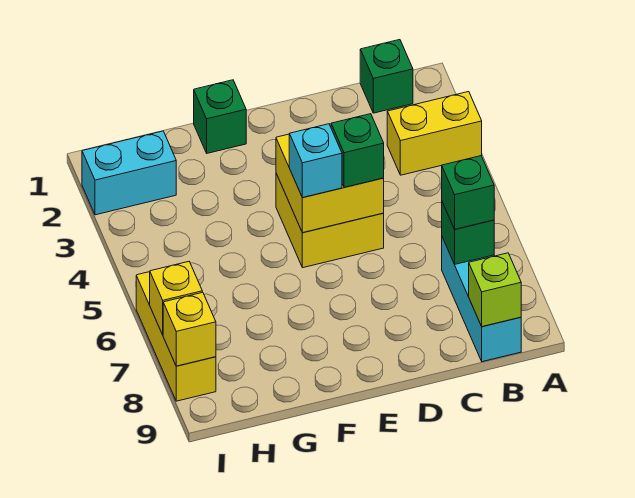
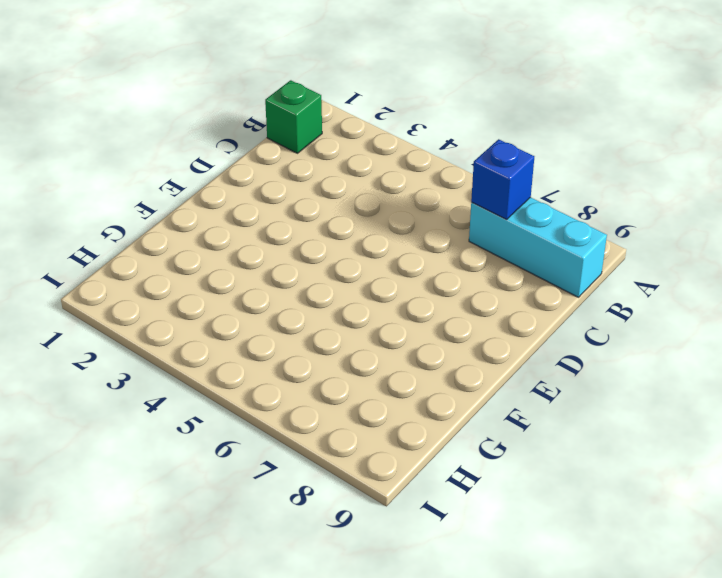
blue 1x1 brick [471,139,534,219] -> green 1x1 brick [442,202,494,264]
none -> yellow 1x2 brick [387,92,482,175]
none -> yellow 2x2 brick [276,174,384,268]
none -> green 1x1 brick [194,80,246,153]

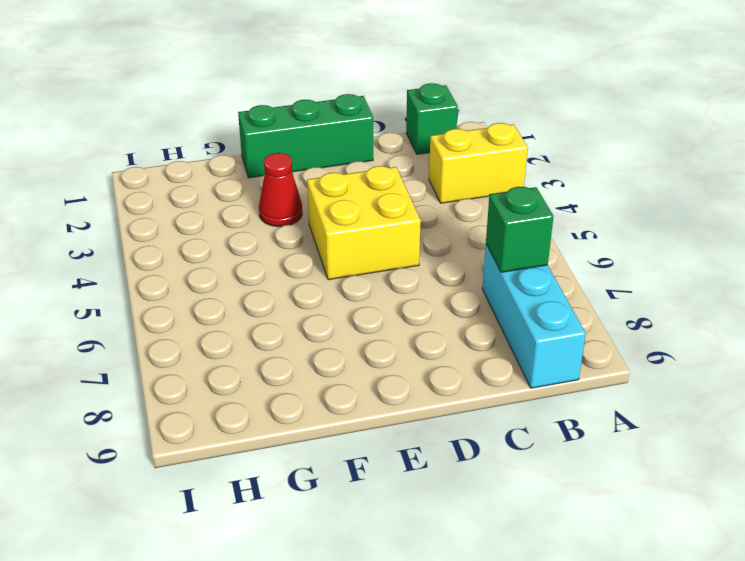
green 1x3 brick [238,94,373,178] -> green 1x1 brick [194,80,246,153]
red 1x1 cone [259,153,302,227] -> none
none -> cyan 1x2 brick [82,131,176,215]
none -> yellow 1x3 brick [136,272,216,401]
none -> lime 1x1 brick [469,253,521,326]

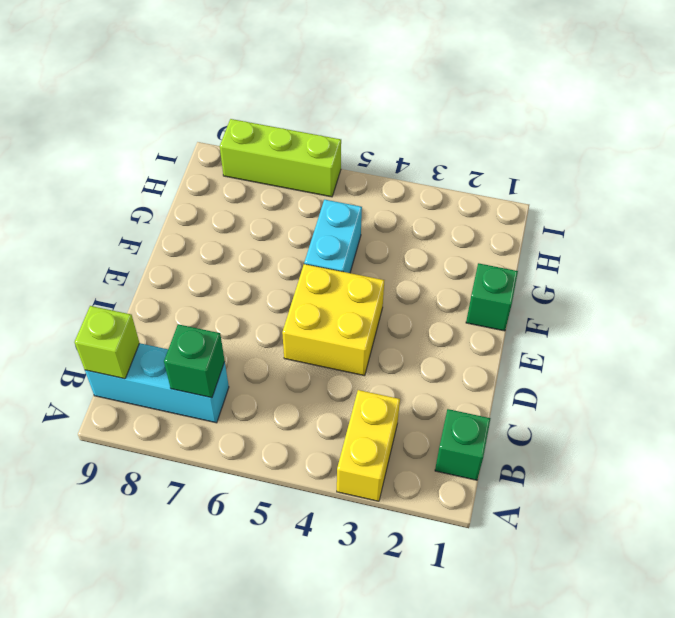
cyan 1x2 brick [304,200,362,273] -> cyan 1x2 brick moved to [82,131,176,215]
lime 1x3 brick [220,119,341,197] -> yellow 1x3 brick [136,272,216,401]
none -> yellow 2x2 brick [276,124,384,233]
none -> yellow 1x1 brick [150,262,202,335]
none -> yellow 1x1 brick [163,292,216,366]

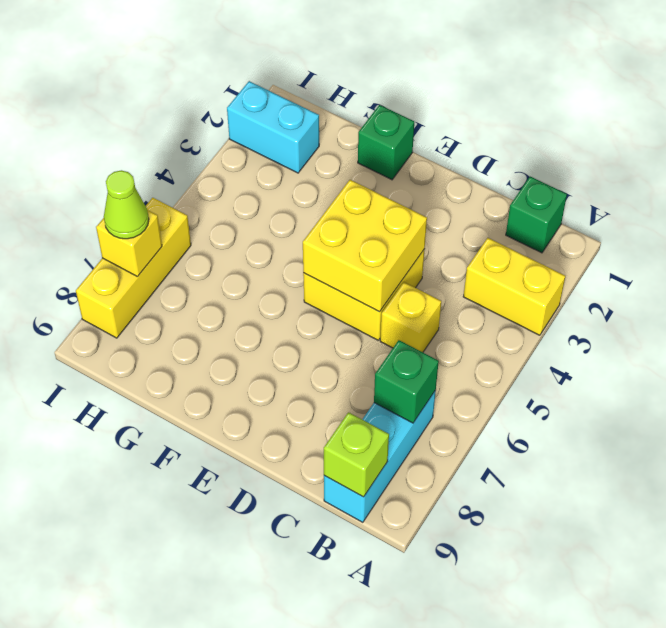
yellow 1x1 brick [380,282,441,352] -> yellow 1x1 brick moved to [163,292,216,366]
lime 1x1 cone [104,170,149,239] -> none
none -> green 1x1 brick [442,156,494,229]
none -> green 1x1 brick [331,114,384,188]
none -> cyan 1x1 brick [289,124,342,198]

